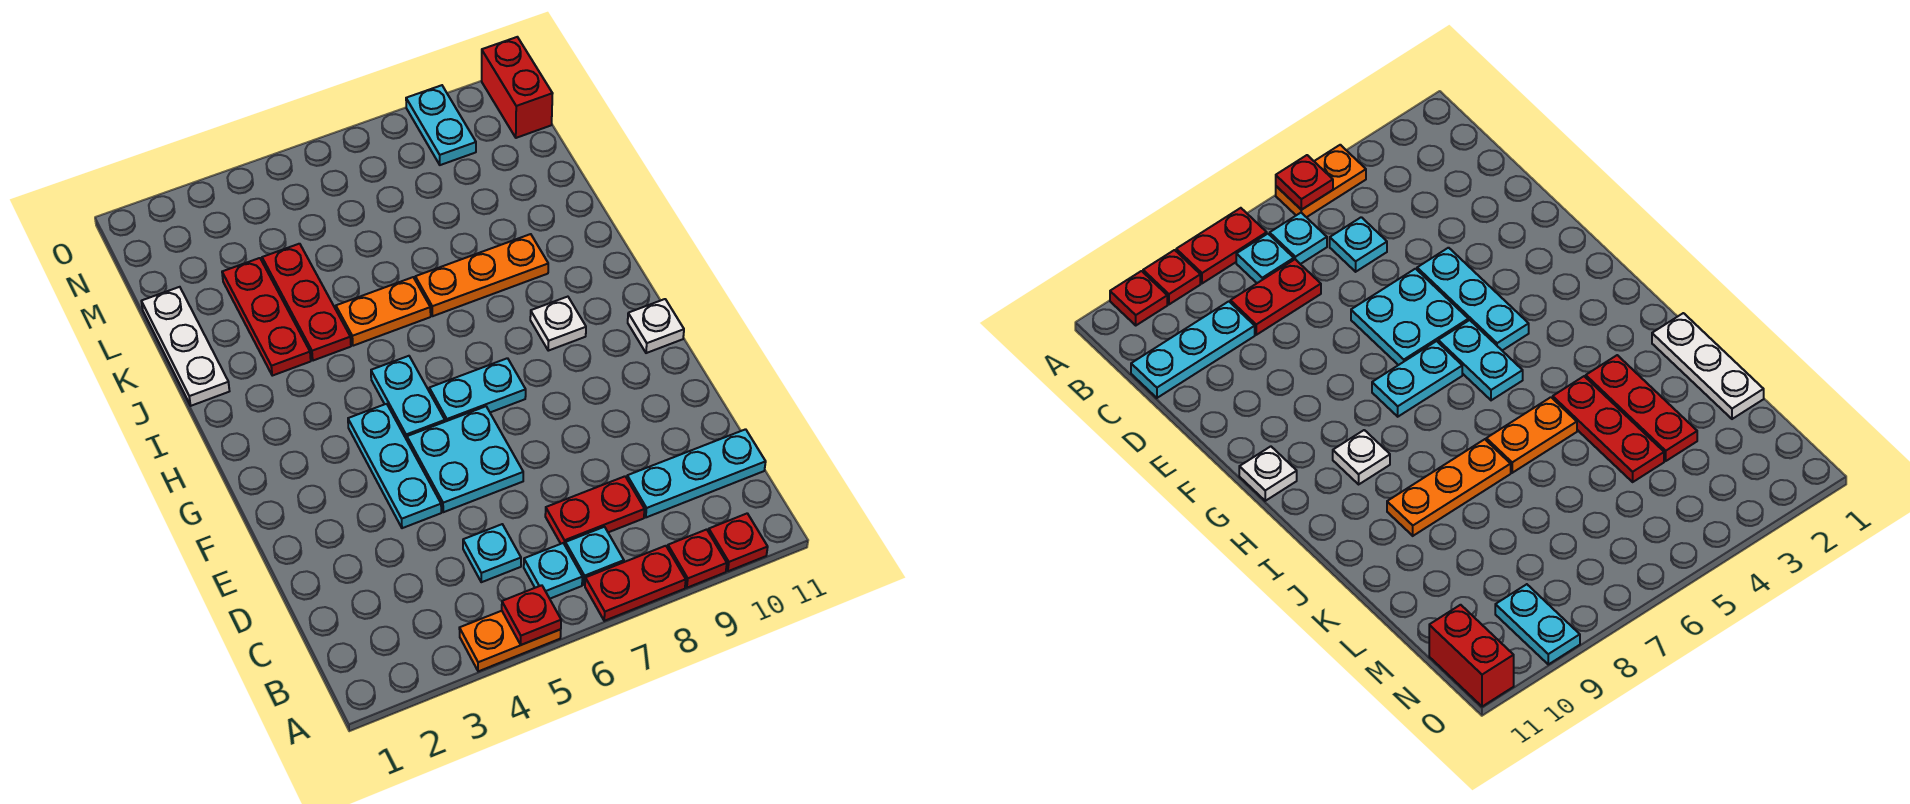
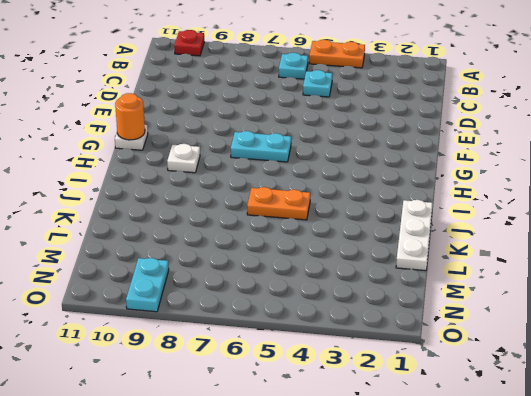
orange 1x1 round brick [115,93,145,140] -> none
none -> red 1x2 plate [585,546,686,621]
none -> red 1x1 plate [668,529,727,588]
none -> cyan 1x1 plate [565,527,624,585]

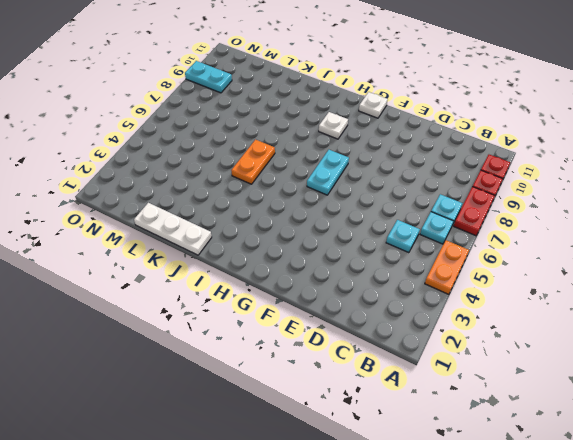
none -> red 1x2 plate [545,476,645,545]
none -> cyan 1x3 plate [627,429,766,517]
none -> cyan 1x3 plate [348,404,441,528]

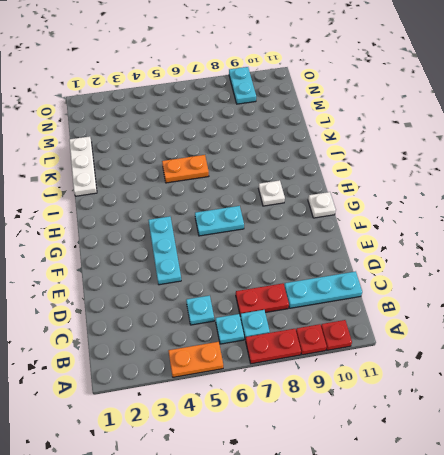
none -> cyan 2x2 plate [407,406,523,512]
none -> cyan 1x2 plate [371,356,445,440]
none -> red 1x3 plate [222,258,311,376]

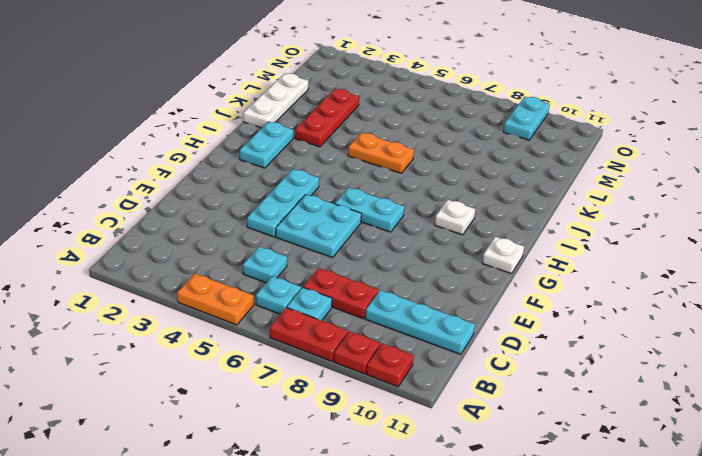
cyan 1x2 plate [240,122,293,168] -> cyan 1x2 plate moved to [371,356,445,440]
none -> red 1x3 plate [262,244,351,361]
none -> orange 1x3 plate [415,234,548,316]
none -> red 1x2 brick [482,37,553,138]

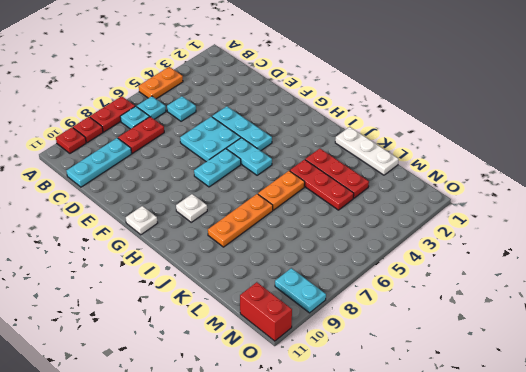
none -> red 1x1 plate [502,585,561,645]

